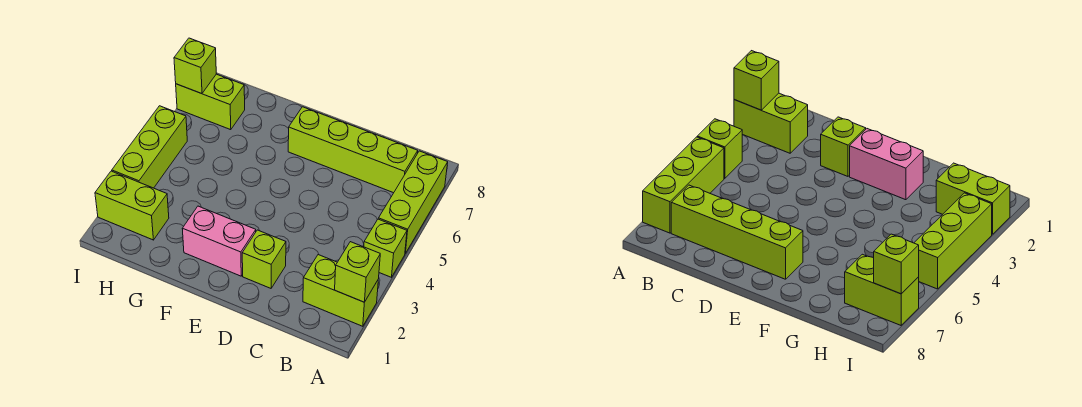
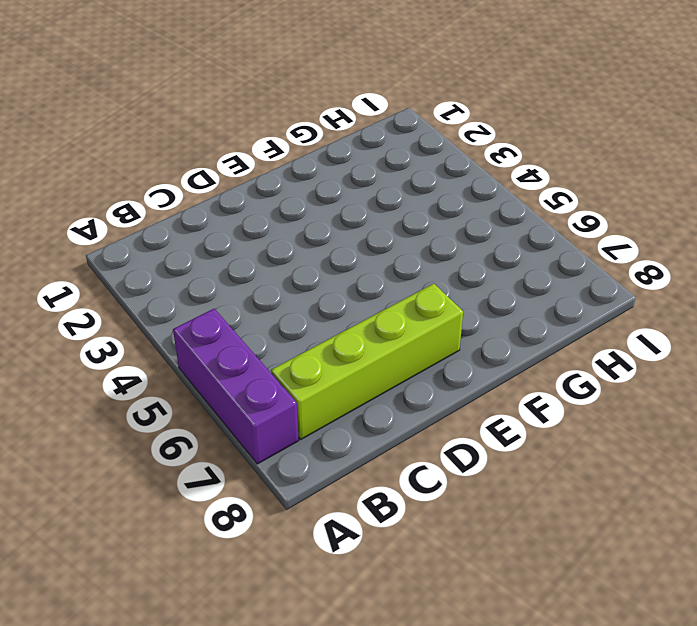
purple 1x3 brick [173,309,299,464] -> lime 1x3 brick [378,151,448,253]
none -> lime 1x2 brick [303,255,378,326]
none -> lime 1x1 brick [364,219,407,277]

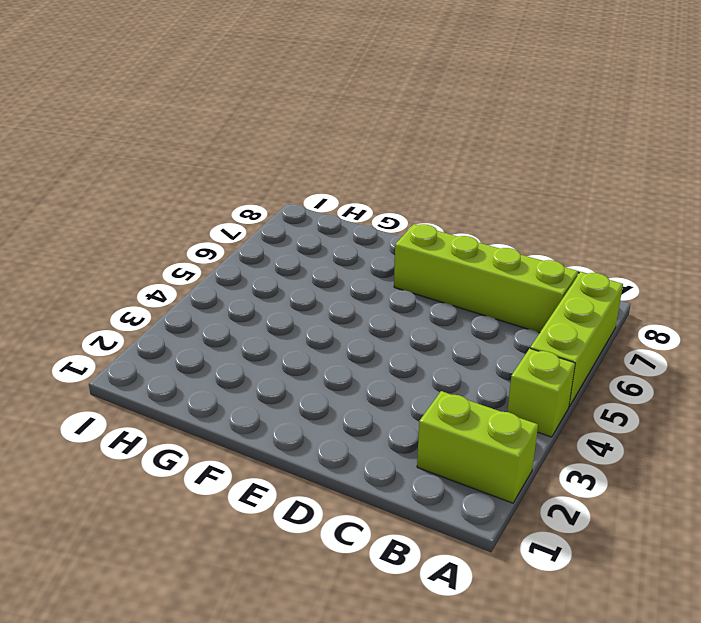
none -> lime 1x1 brick [242,230,286,288]
none -> pink 1x2 brick [182,206,256,276]

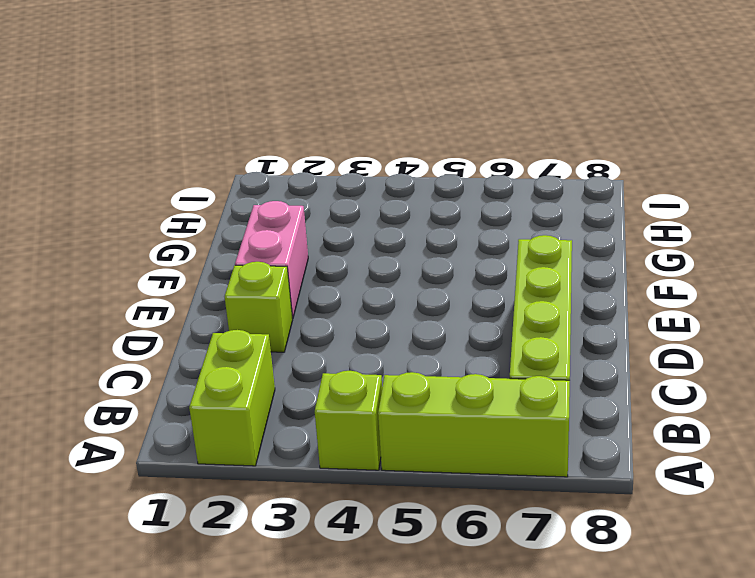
none -> lime 1x2 brick [95,171,169,240]
none -> lime 1x2 brick [176,74,245,130]

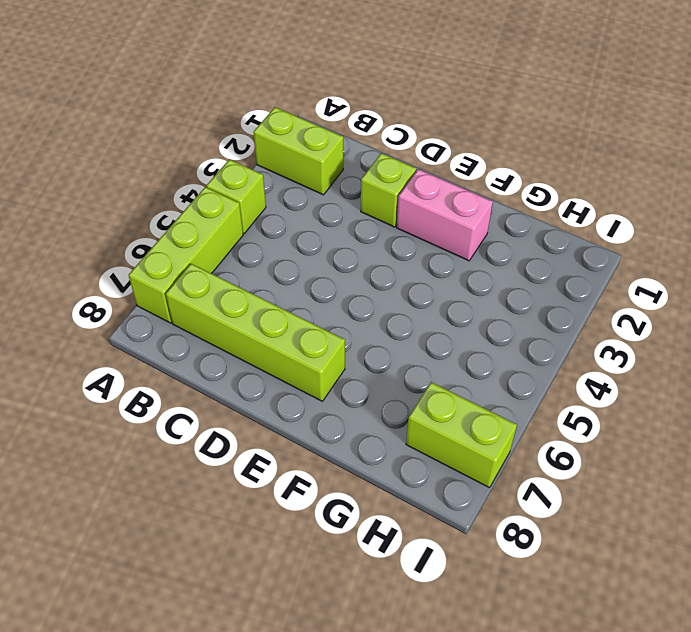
none -> lime 1x2 brick [95,171,169,240]
none -> lime 1x3 brick [112,106,187,188]

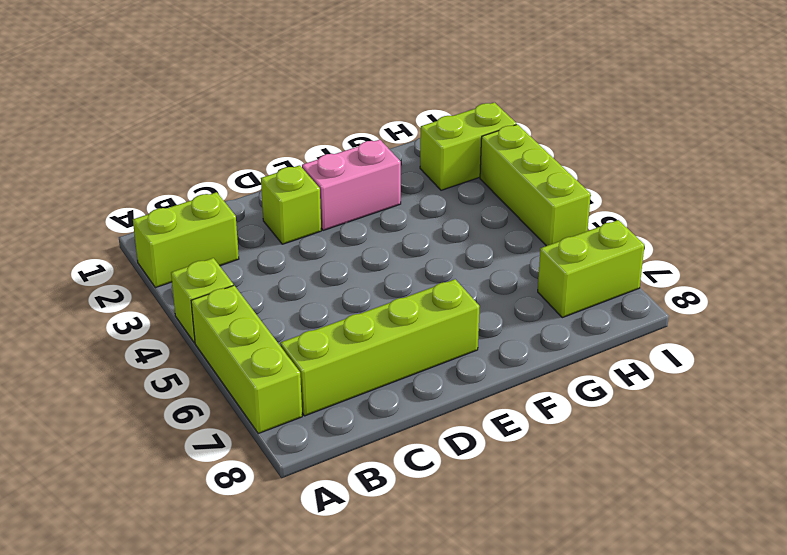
none -> lime 1x1 brick [335,242,380,302]
none -> lime 1x1 brick [174,38,216,94]

